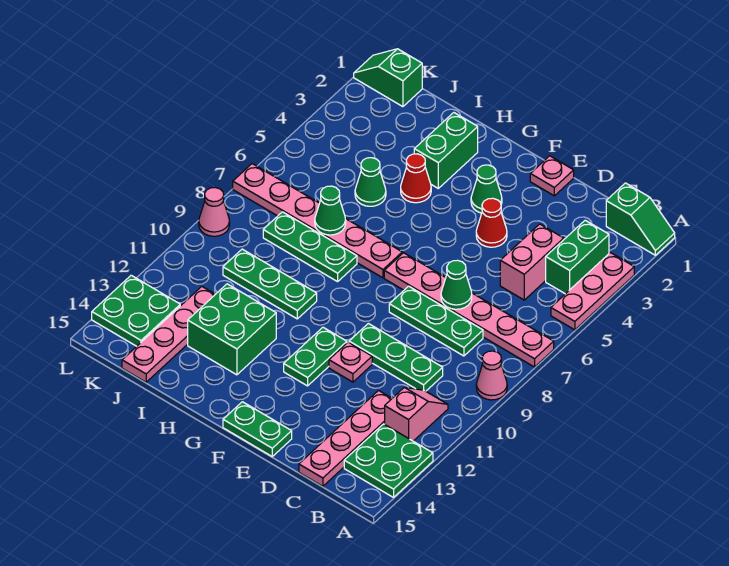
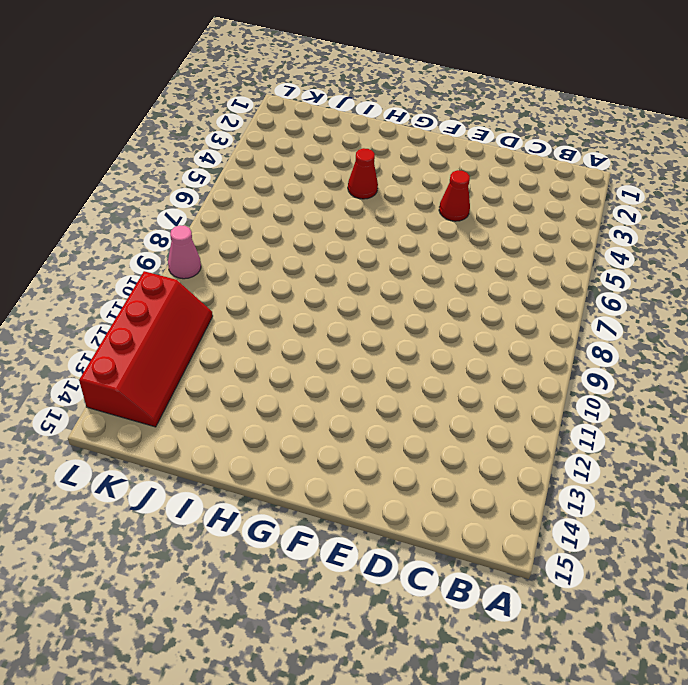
red 2x4 slope [79,271,213,427] -> green 2x2 plate [92,275,180,346]
none -> green 1x2 slope [606,183,675,255]
none -> pink 1x3 plate [551,253,634,330]
none -> pink 1x6 plate [384,253,554,367]
none -> pink 1x1 cone [476,351,507,400]

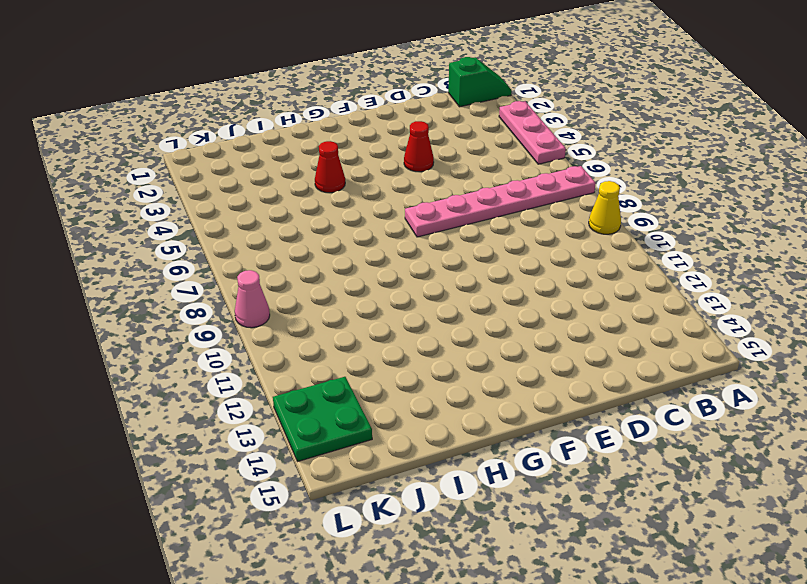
yellow 1x1 cone [589,181,621,234] -> pink 1x1 cone [476,351,507,400]
none -> green 2x2 plate [344,424,433,497]
none -> green 1x2 brick [546,220,609,294]
none -> pink 1x2 slope [385,387,448,441]
none -> pink 1x2 brick [500,224,564,300]

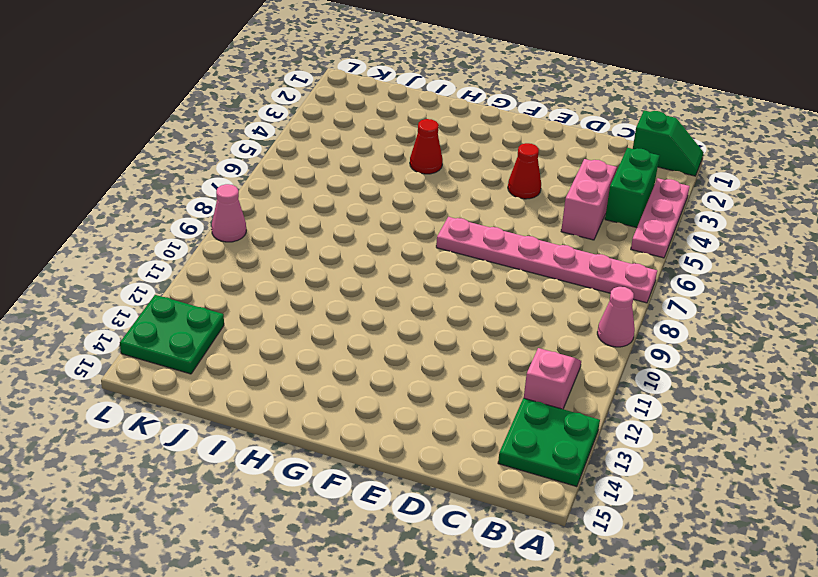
none -> green 1x3 plate [389,286,483,356]
none -> green 1x3 plate [349,323,443,391]
none -> pink 1x4 plate [299,391,392,486]
none -> pink 1x1 plate [530,156,574,196]

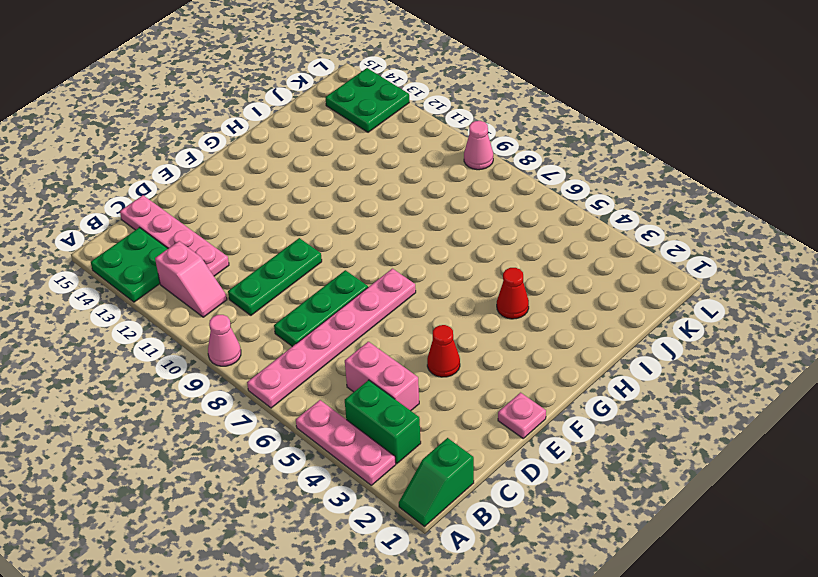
none -> pink 1x1 plate [329,342,372,382]
none -> green 1x2 plate [223,402,292,456]
none -> green 1x1 cone [471,165,502,213]
none -> green 1x2 plate [284,327,347,386]

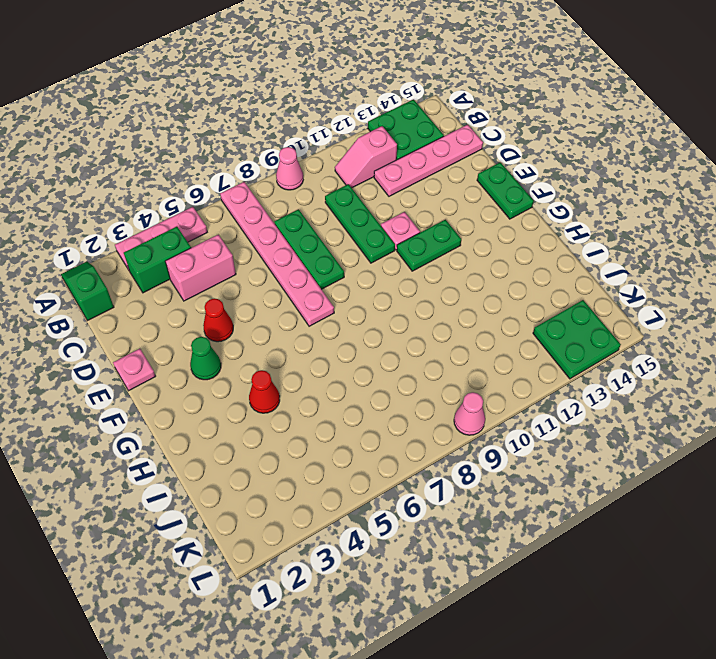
none -> pink 1x6 plate [233,164,402,278]
none -> green 1x2 brick [414,113,478,188]
none -> green 1x3 plate [263,212,357,282]
none -> green 1x3 plate [223,249,317,319]

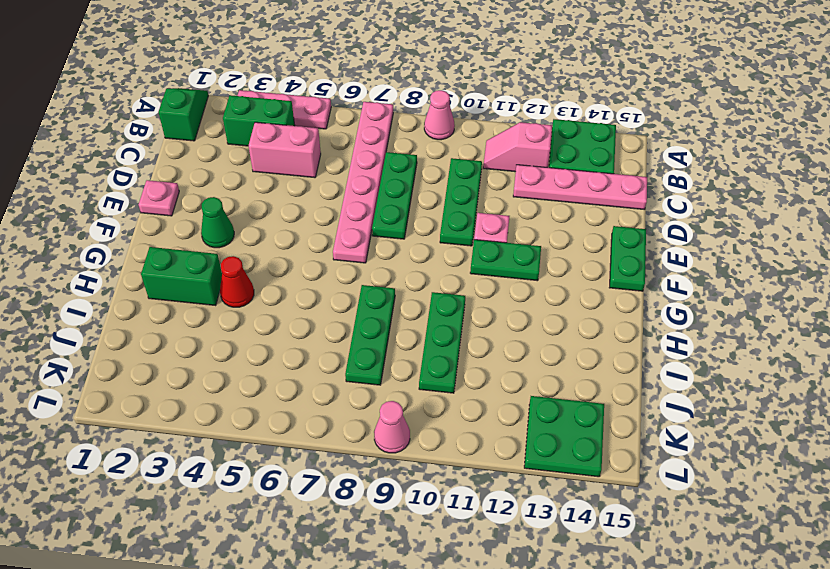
none -> red 1x1 cone [476,198,507,247]
none -> pink 1x6 plate [233,164,402,278]
none -> green 2x2 brick [188,284,276,375]
none -> green 1x1 cone [355,158,386,206]

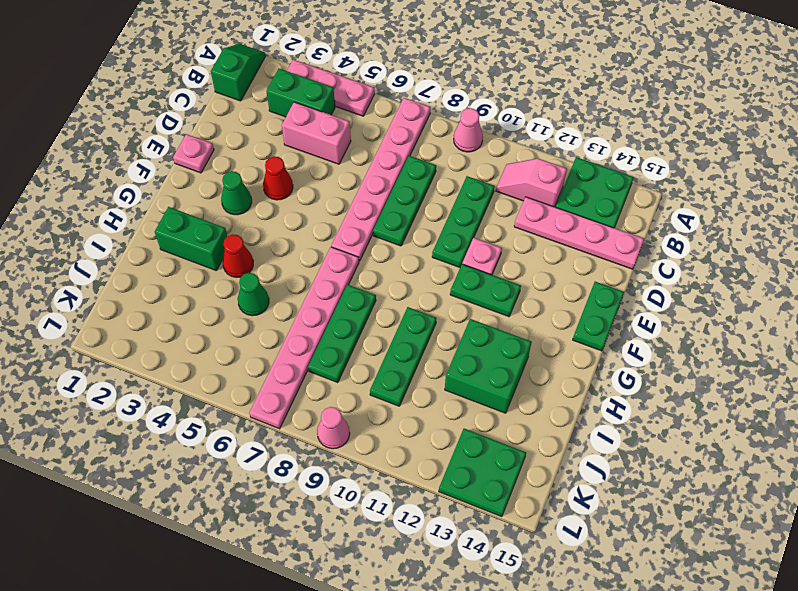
none -> pink 1x4 plate [122,287,215,382]
none -> green 1x2 slope [354,49,422,107]
none -> green 1x1 cone [441,260,472,309]
none -> green 1x1 cone [315,186,346,235]

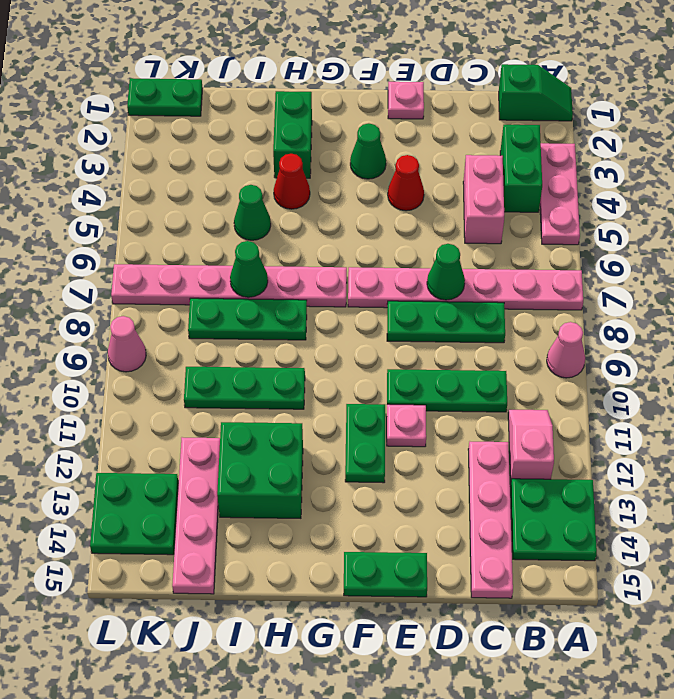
green 1x2 plate [127,78,203,116] -> green 1x2 slope [354,49,422,107]

